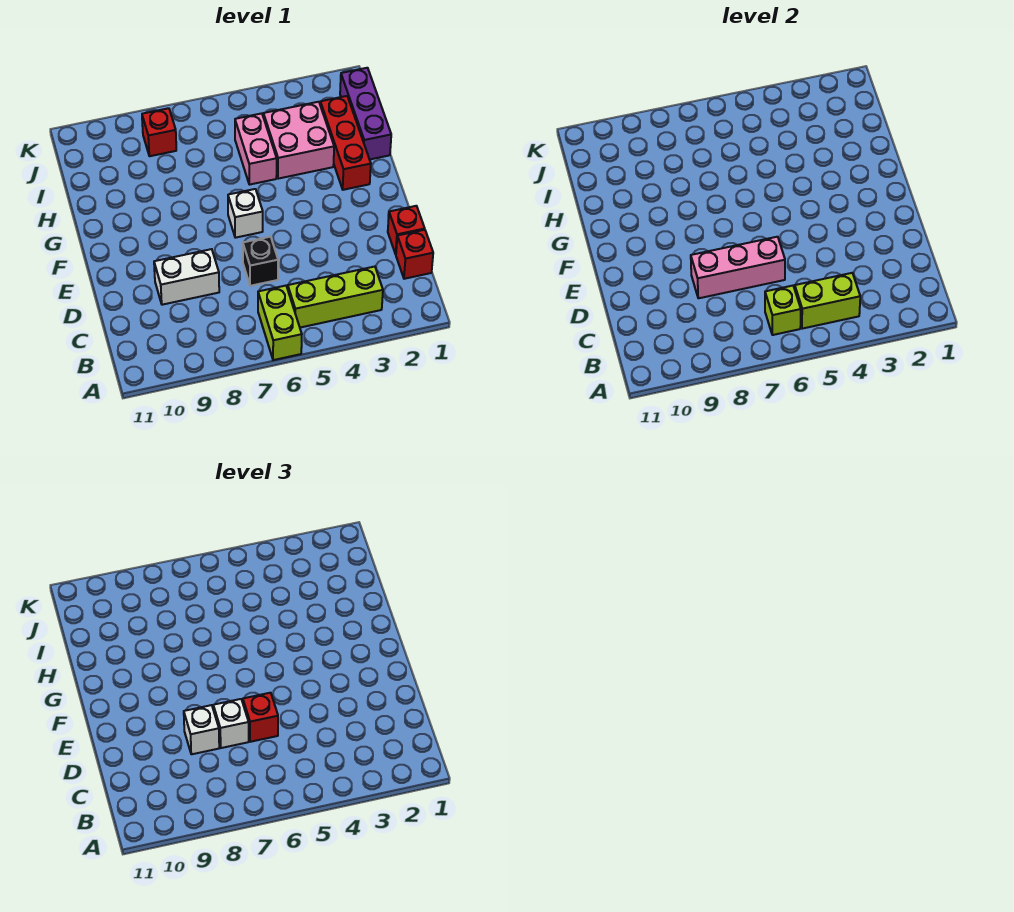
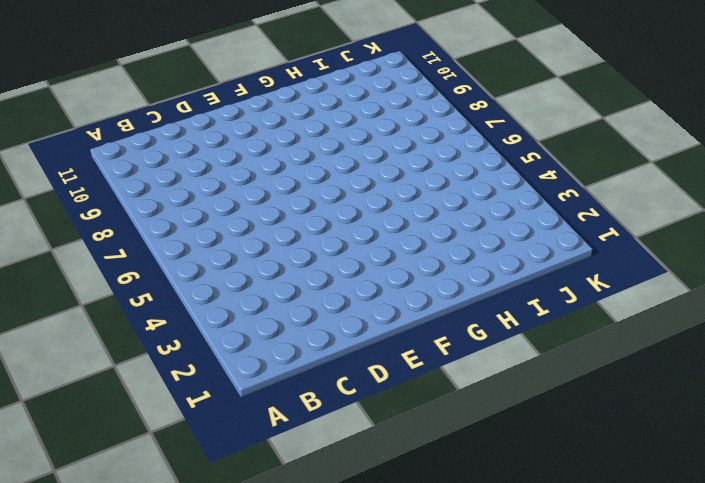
none -> lime 1x2 brick [258,286,302,360]
none -> lime 1x3 brick [288,267,383,328]
none -> red 1x1 brick [396,230,433,279]

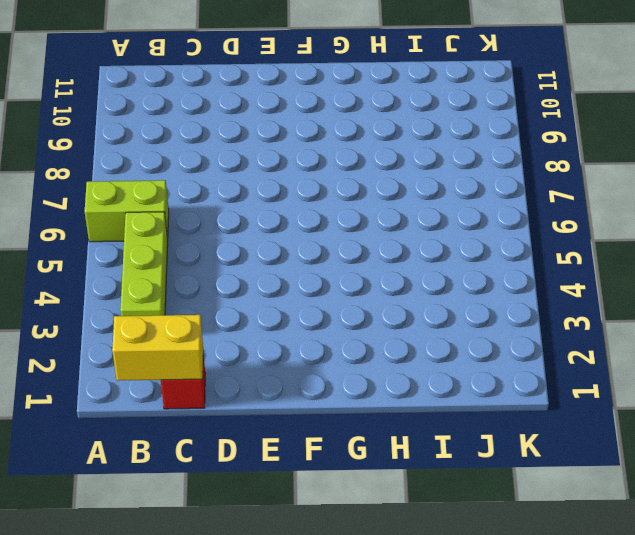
yellow 1x2 brick [112,315,203,381] -> none
none -> red 1x1 brick [388,206,425,254]
none -> black 1x1 brick [243,237,278,286]
none -> white 1x2 brick [154,249,219,305]

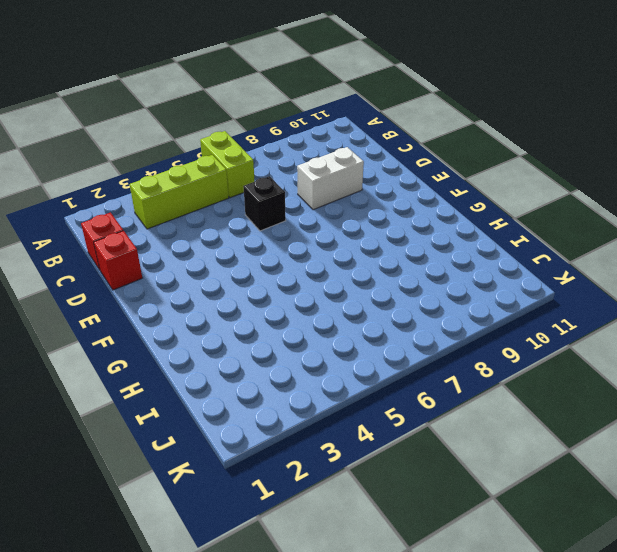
none -> white 1x1 brick [228,189,263,238]
none -> red 1x3 brick [320,96,371,190]
none -> purple 1x3 brick [340,68,391,160]

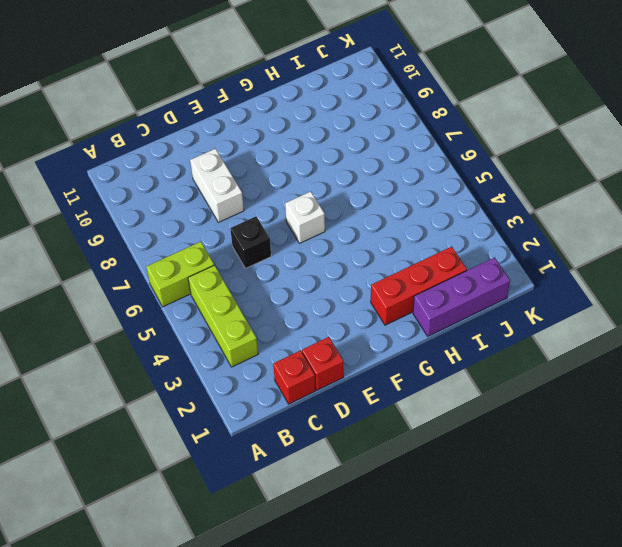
none -> pink 2x2 brick [263,102,334,179]
none -> pink 1x2 brick [235,113,277,185]
none -> red 1x1 brick [142,108,176,156]

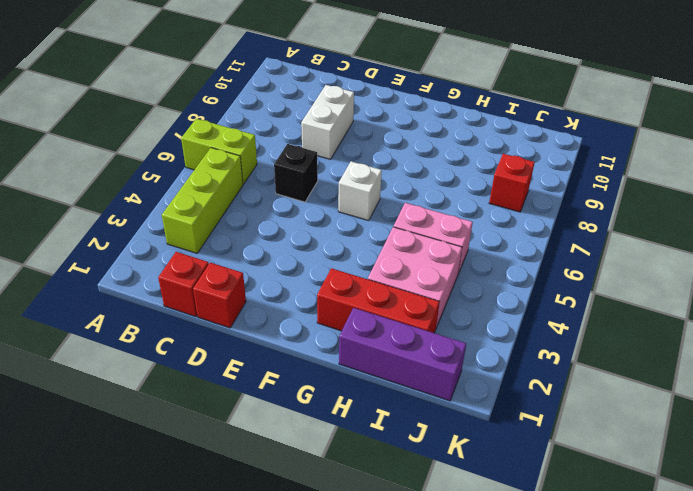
none -> lime 1x2 brick [795,273,860,329]
none -> lime 1x1 brick [765,286,801,335]
none -> pink 1x3 brick [691,237,785,298]

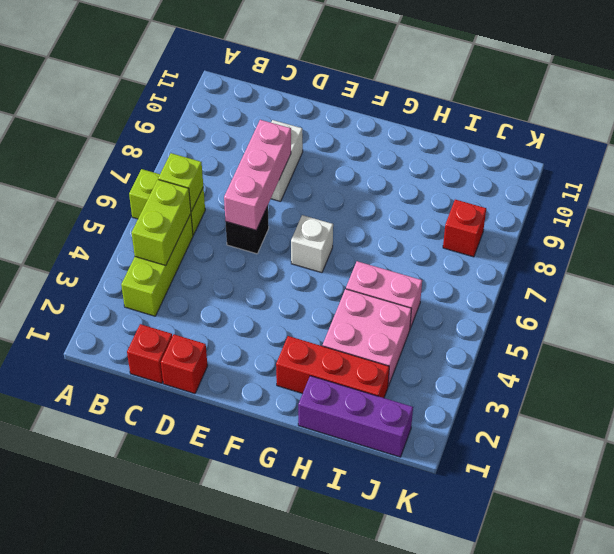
none -> red 1x1 brick [243,693,278,742]
none -> white 1x1 brick [213,699,249,748]
none -> white 1x1 brick [184,705,219,754]

